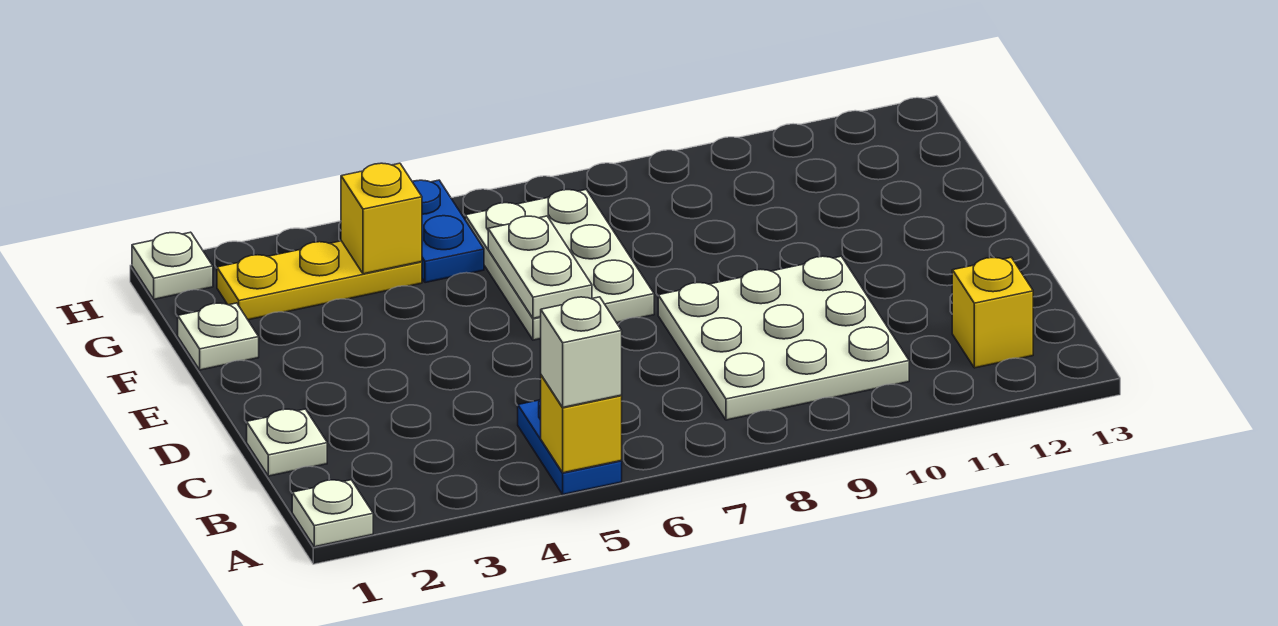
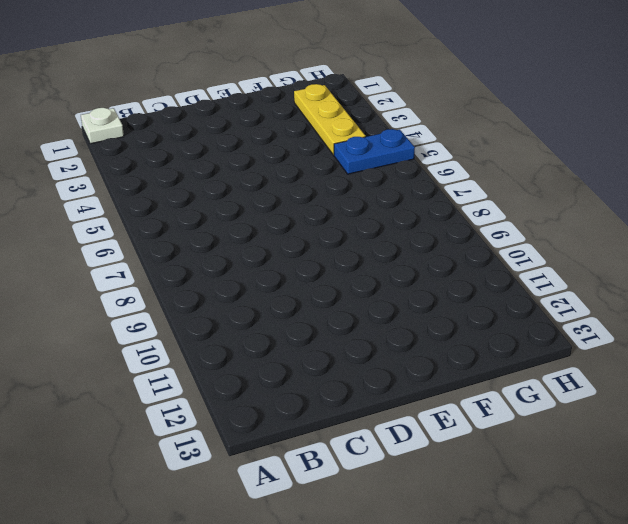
none -> blue 1x2 plate [518,399,622,494]
none -> white 3x3 plate [658,256,909,420]
none -> yellow 1x1 brick [952,257,1033,368]

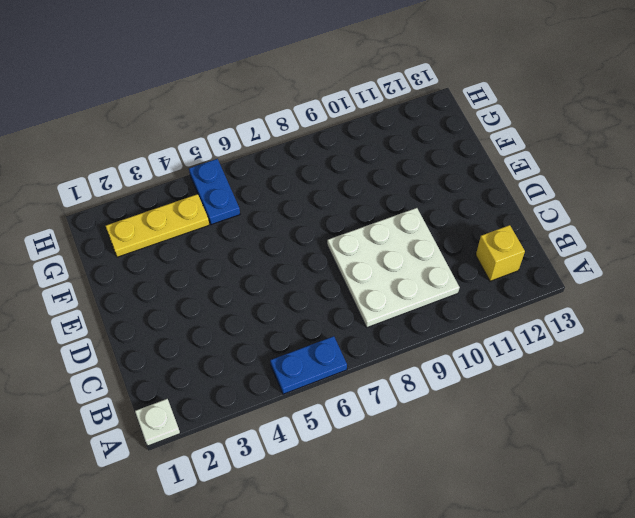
blue 1x2 plate [270,336,347,394] -> blue 1x2 plate turned to [518,399,622,494]
none -> white 1x1 plate [247,409,327,476]
none -> white 2x3 plate [465,190,654,340]
none -> white 1x1 plate [178,303,259,370]

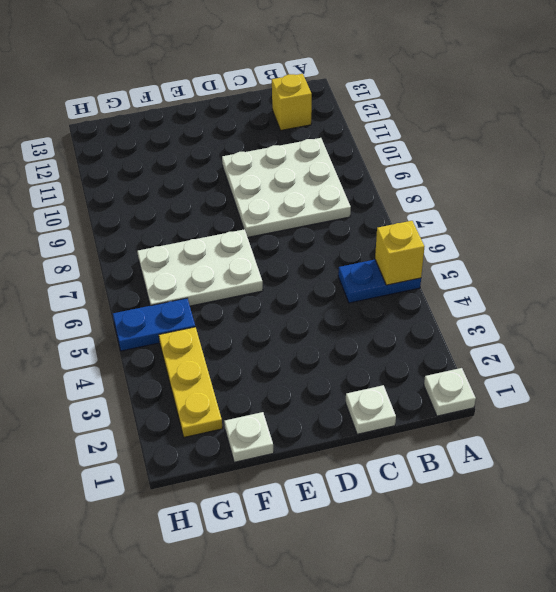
none -> white 1x1 plate [132,232,213,299]
none -> white 1x2 plate [488,216,592,318]
none -> yellow 1x1 brick [341,163,422,274]

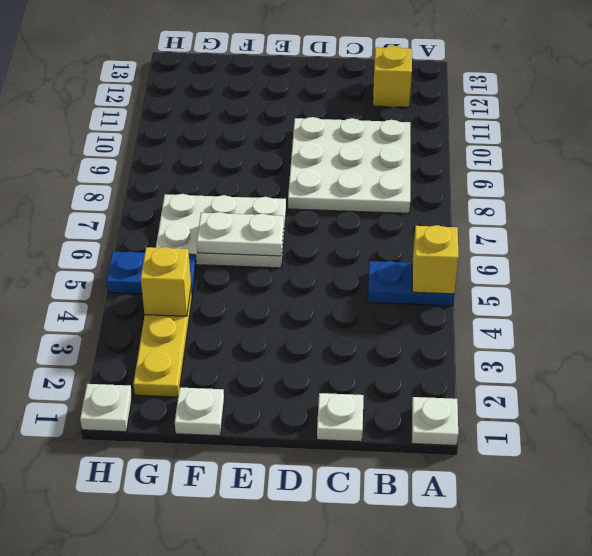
none -> white 1x1 brick [541,297,622,407]

